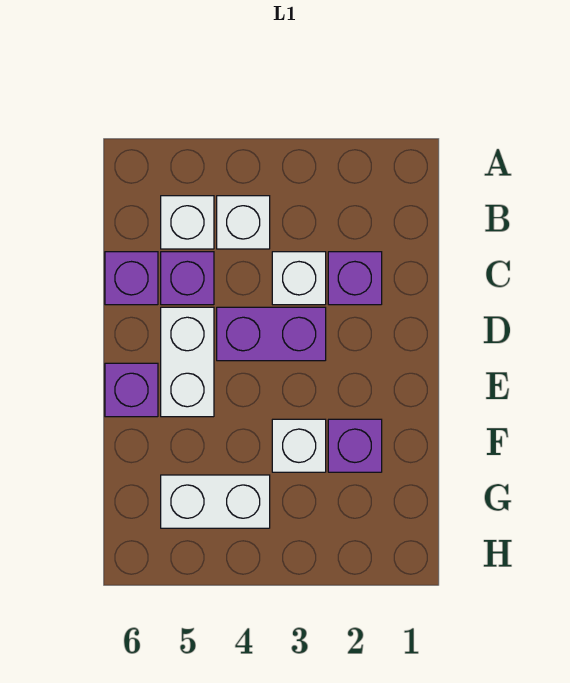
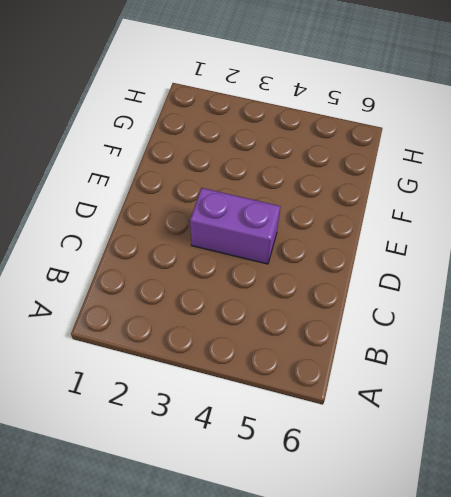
none -> white 1x1 brick [217,196,270,249]
none -> white 1x1 brick [161,196,214,249]
none -> purple 1x1 brick [328,252,382,305]

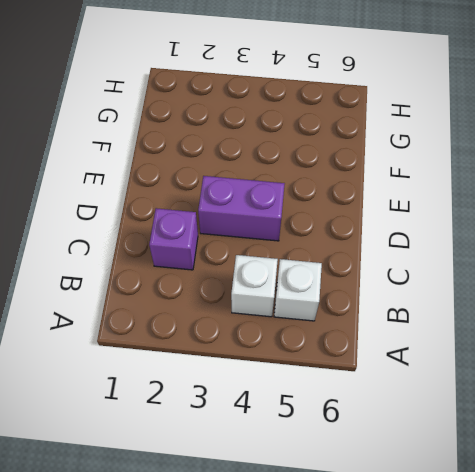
none -> white 1x1 brick [272,252,326,305]
none -> purple 1x1 brick [161,252,214,305]
none -> purple 1x1 brick [105,252,158,305]

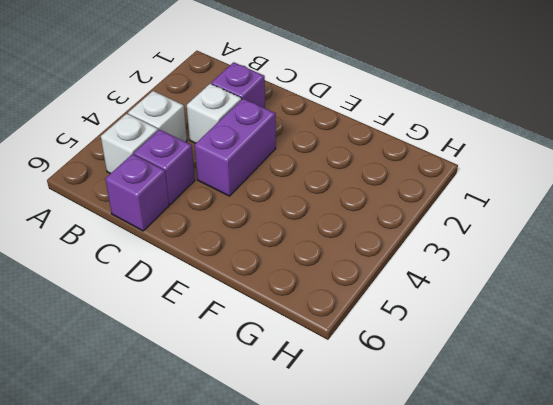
none -> white 1x2 brick [161,307,214,417]
none -> purple 1x1 brick [105,363,158,417]
none -> purple 1x1 brick [328,419,382,472]

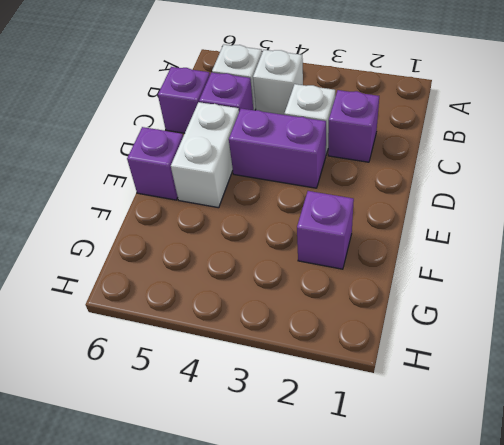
none -> white 1x1 brick [272,419,326,472]
none -> white 1x2 brick [161,475,270,528]

